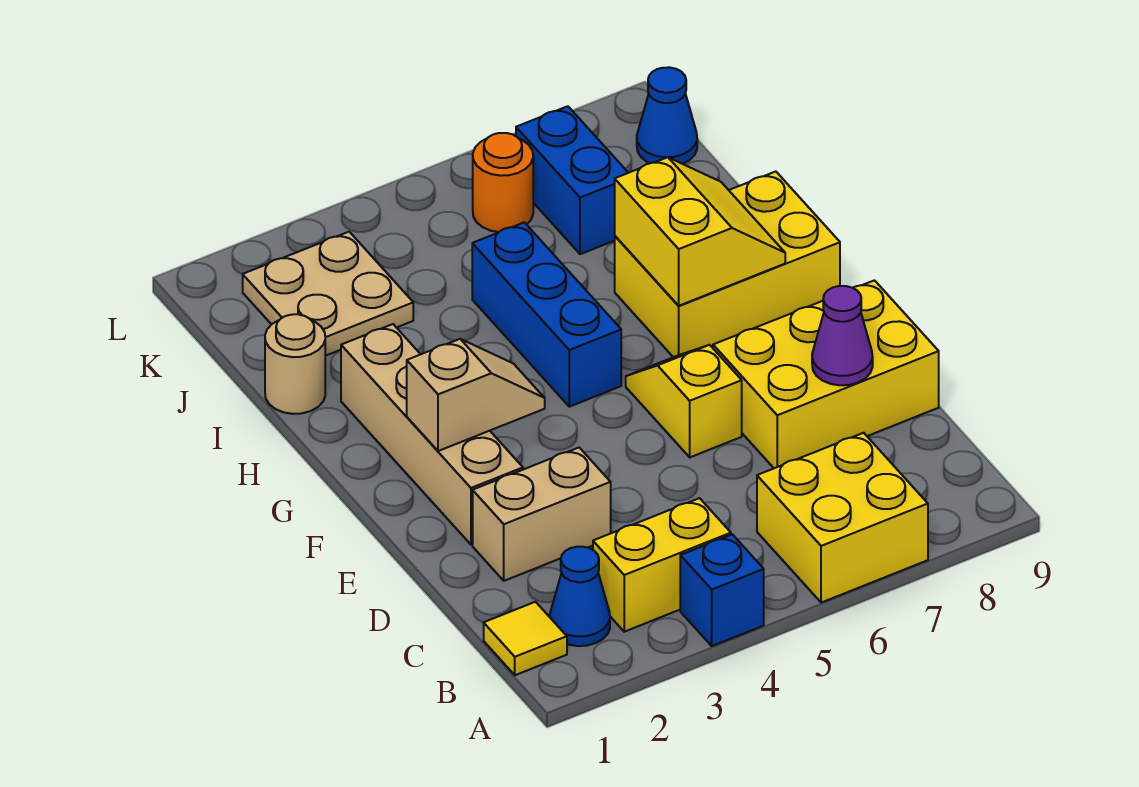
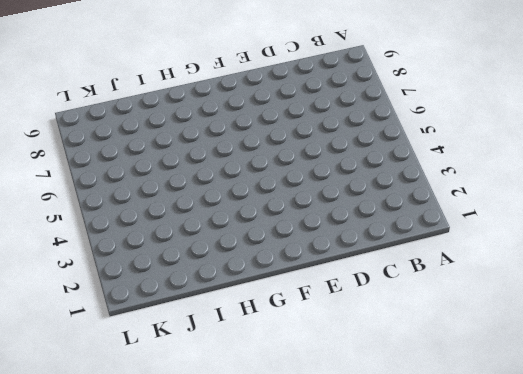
none -> blue 1x1 brick [680,535,764,646]
none -> yellow 2x2 brick [757,433,928,603]
none -> yellow 1x1 tile [484,602,567,675]

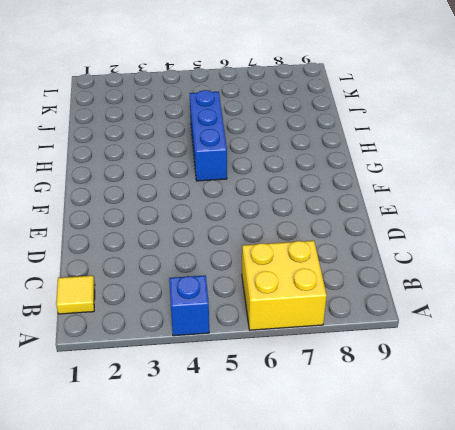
none -> blue 1x1 cone [550,547,610,646]
none -> yellow 1x2 brick [593,498,731,632]
none -> tan 1x2 brick [473,448,611,581]

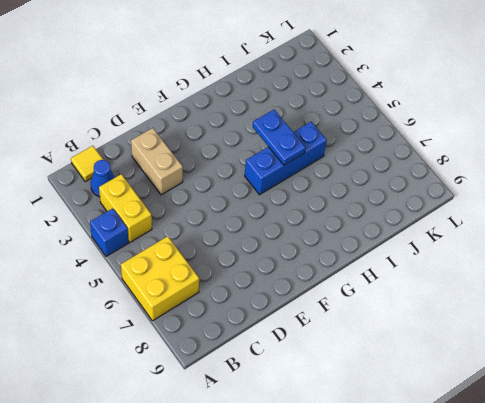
blue 1x2 plate [253,110,306,165] -> none
none -> yellow 2x3 brick [713,280,939,468]
none -> tan 1x4 brick [341,324,523,545]
none -> yellow 1x2 slope [626,345,742,457]

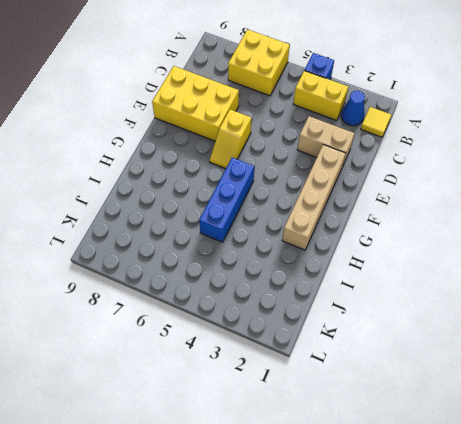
none -> yellow 2x3 brick [615,172,840,357]
none -> tan 1x1 round brick [265,314,325,414]
none -> tan 2x2 plate [243,232,413,356]

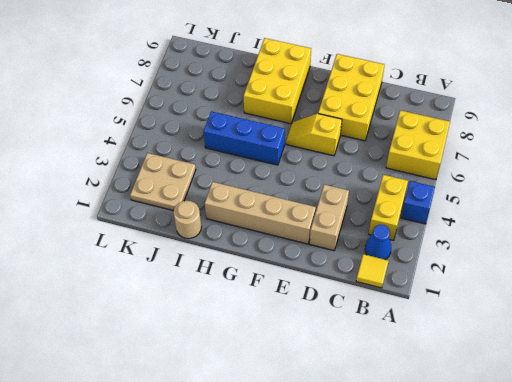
none -> blue 1x2 brick [516,106,628,254]
none -> orange 1x1 round brick [473,133,533,232]
none -> blue 1x1 cone [637,67,697,164]

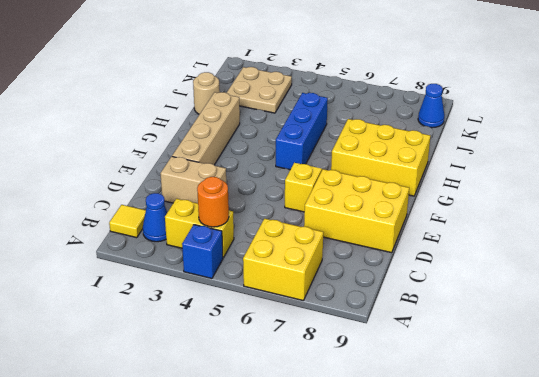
orange 1x1 round brick [197,177,229,227] -> orange 1x1 round brick moved to [473,133,533,232]
none -> blue 1x2 brick [516,106,628,254]
none -> purple 1x1 cone [812,286,873,385]
none -> tan 1x2 slope [407,339,545,451]

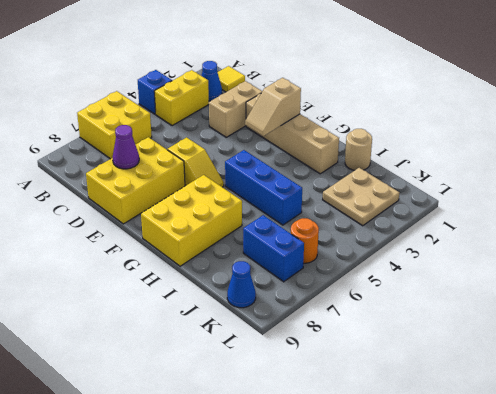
none -> yellow 2x2 slope [615,157,785,306]

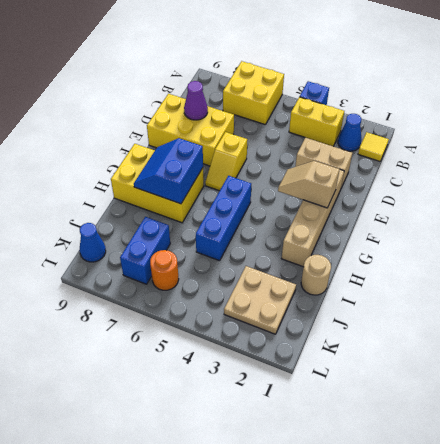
blue 2x2 slope [134,138,203,204] -> yellow 2x2 slope [615,157,785,306]

